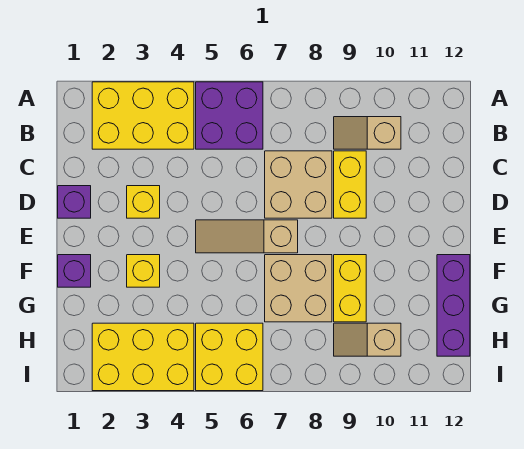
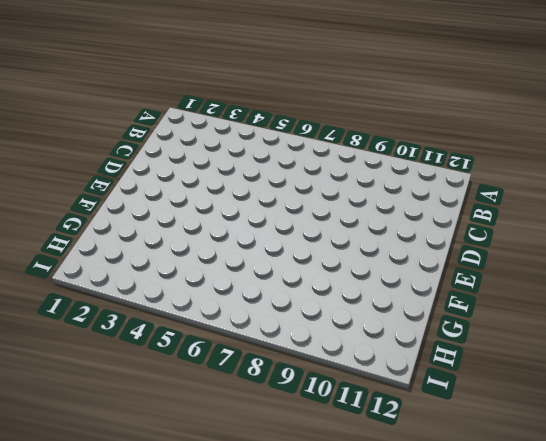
none -> yellow 2x3 brick [92,82,194,149]
none -> purple 2x2 brick [196,82,263,149]
none -> tan 1x2 slope [334,117,401,149]

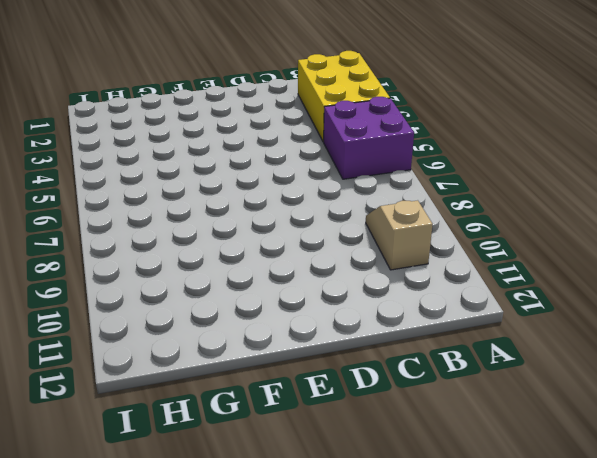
none -> tan 2x2 brick [265,151,332,218]
none -> yellow 1x2 brick [334,151,366,218]
none -> purple 1x1 brick [58,186,91,218]

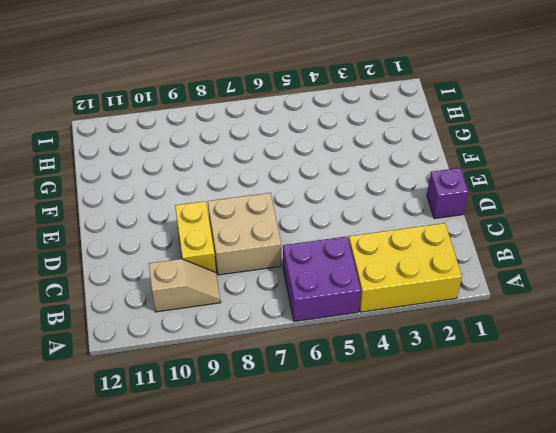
none -> yellow 1x1 brick [127,186,160,218]
none -> tan 1x3 slope [196,220,298,253]
none -> purple 1x1 brick [58,255,91,287]

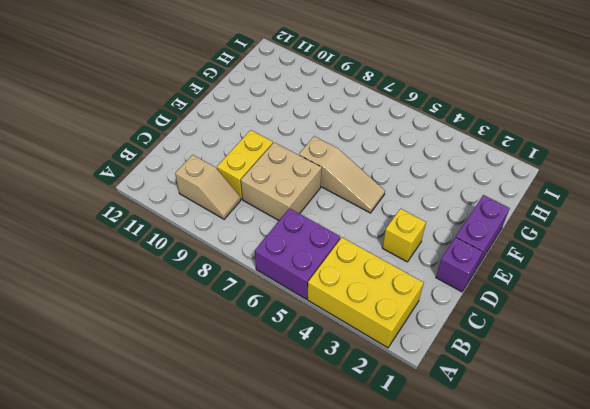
purple 1x2 brick [456,195,510,269] -> purple 1x1 brick [58,255,91,287]
none -> yellow 1x1 brick [127,255,160,287]
none -> tan 2x2 brick [265,255,332,322]
none -> yellow 1x2 brick [334,255,366,322]

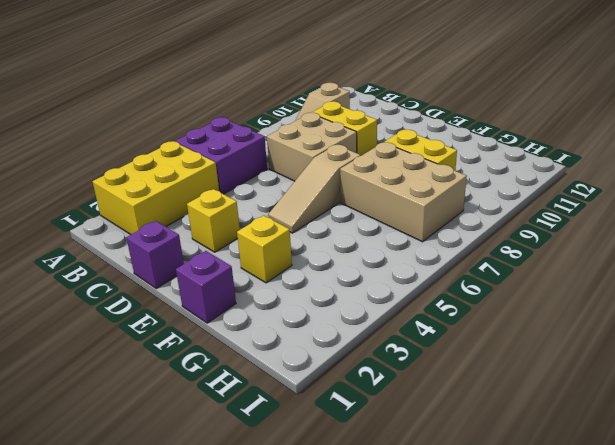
tan 2x3 brick [340,142,467,242] -> tan 2x2 brick [265,255,332,322]
none -> purple 1x3 brick [437,255,470,356]
none -> yellow 2x3 brick [92,323,194,391]
none -> yellow 2x2 brick [196,323,263,391]

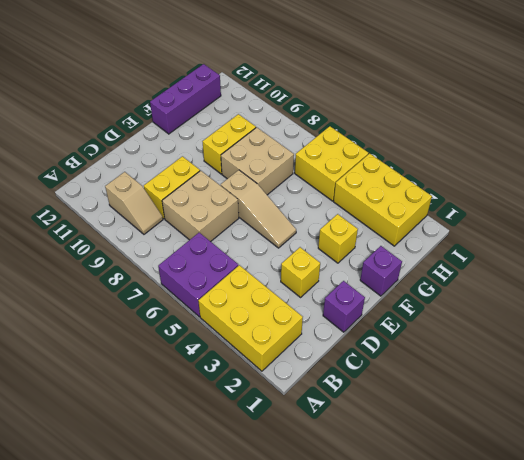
none -> tan 1x2 slope [334,323,401,356]

